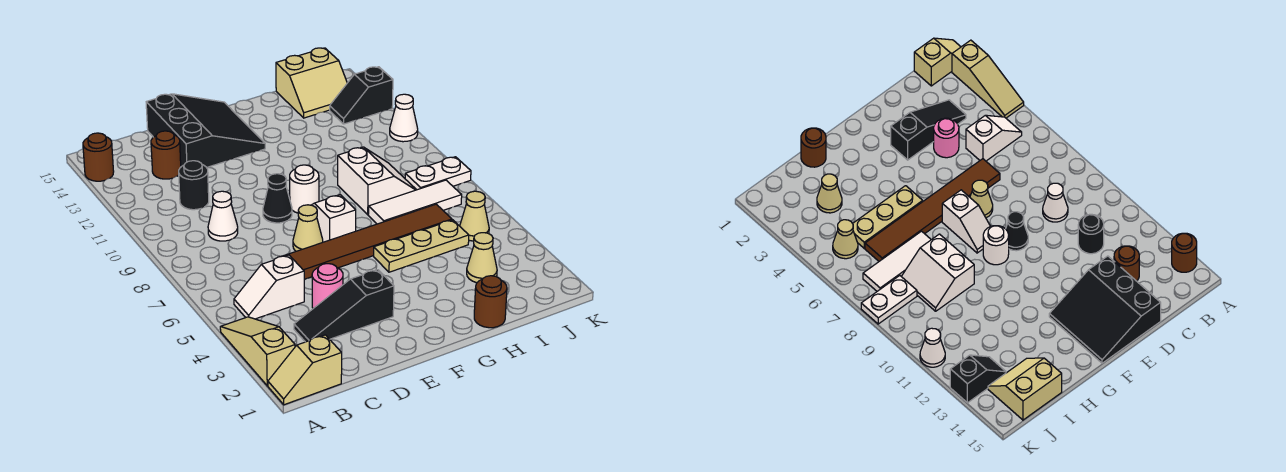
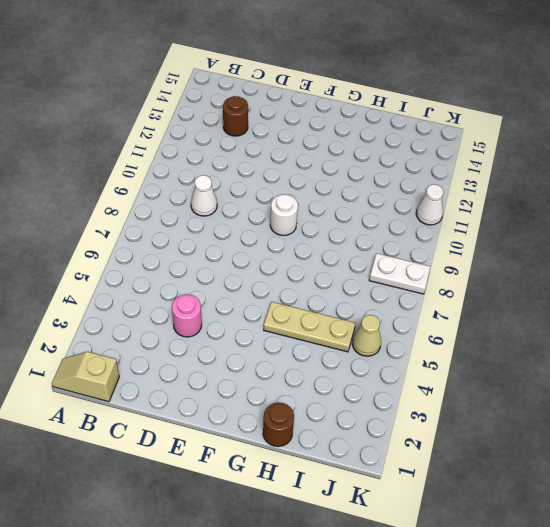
none -> tan 1x3 slope [220,317,295,386]
none -> brown 1x1 round brick [83,133,114,181]
none -> white 1x2 slope [234,255,304,319]

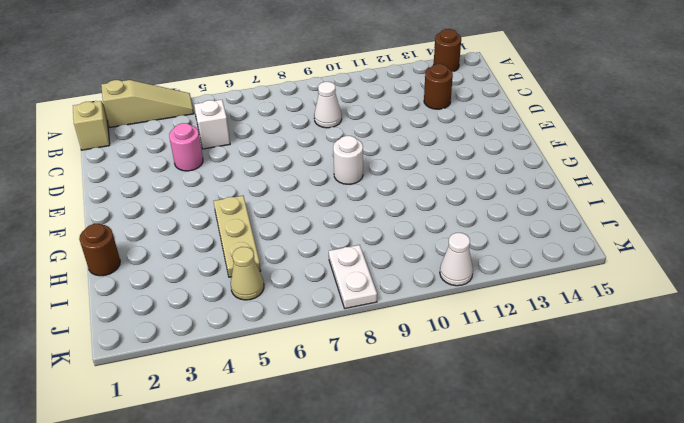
none -> black 1x3 slope [294,270,394,342]
none -> black 1x1 round brick [179,161,209,210]
none -> brown 1x6 tile [284,204,452,279]

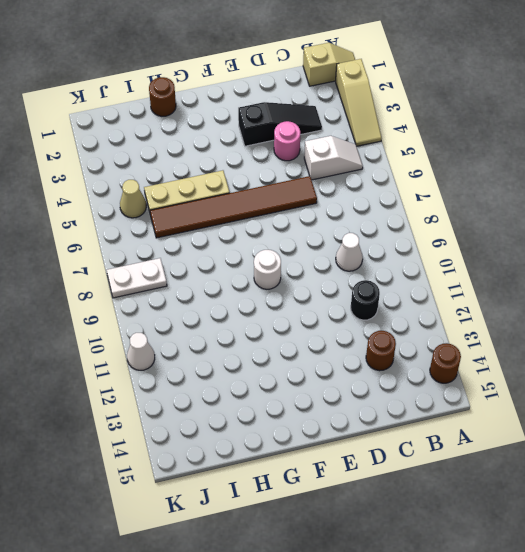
none -> black 3x3 slope [146,94,265,167]
none -> tan 1x1 cone [293,205,323,251]
none -> black 1x1 cone [263,174,292,223]

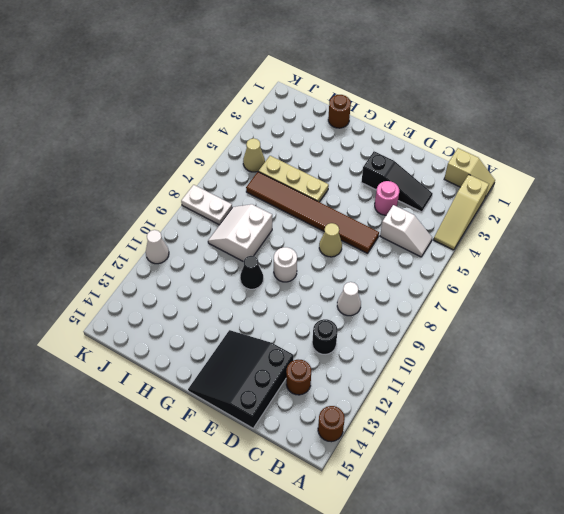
black 1x1 cone [240,256,263,289] -> black 1x1 cone moved to [263,174,292,223]
none -> white 1x2 slope [312,195,356,242]
none -> white 1x3 tile [368,180,462,224]
none -> tan 1x1 cone [467,233,497,283]

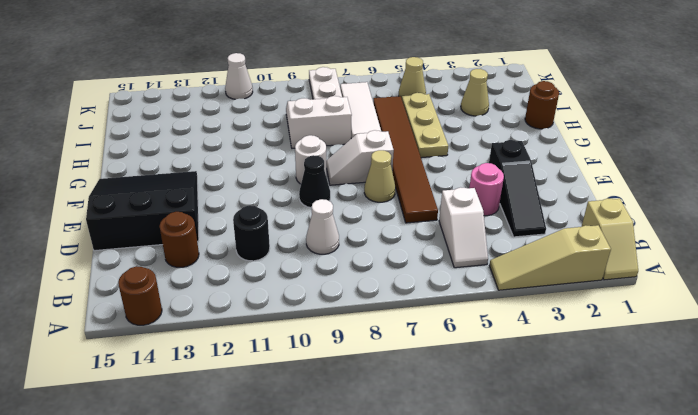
none -> tan 2x2 slope [276,48,347,118]
none -> black 1x2 slope [330,67,393,124]

